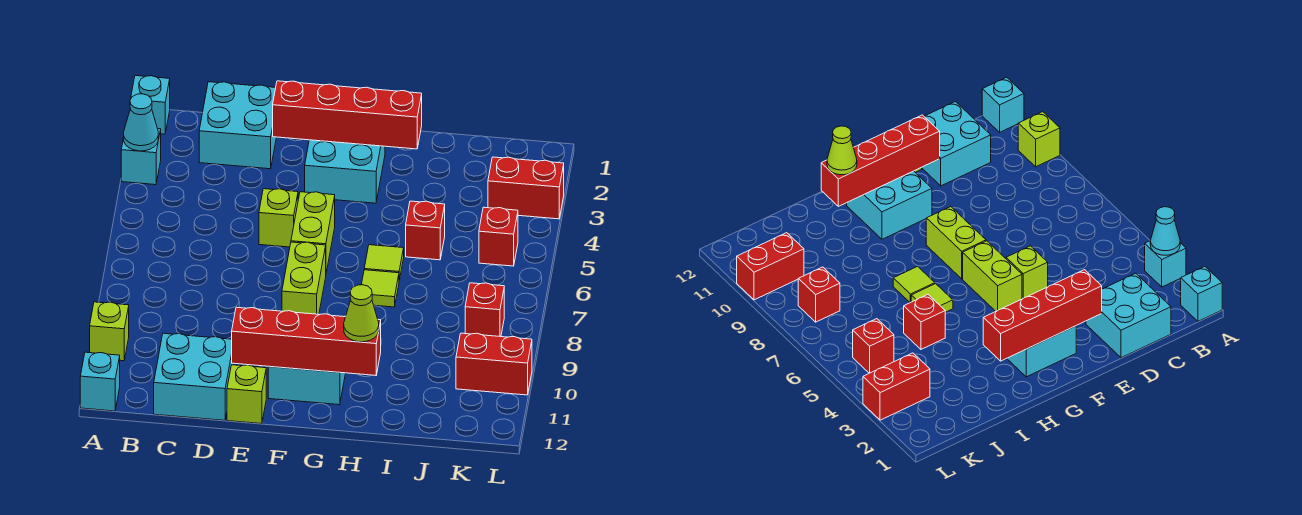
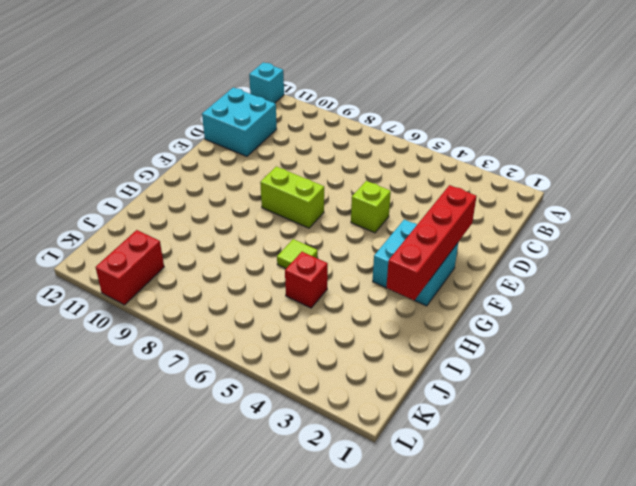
none -> cyan 1x1 brick [131,76,170,134]
none -> cyan 1x1 brick [121,129,161,185]
none -> lime 1x1 brick [90,302,129,361]

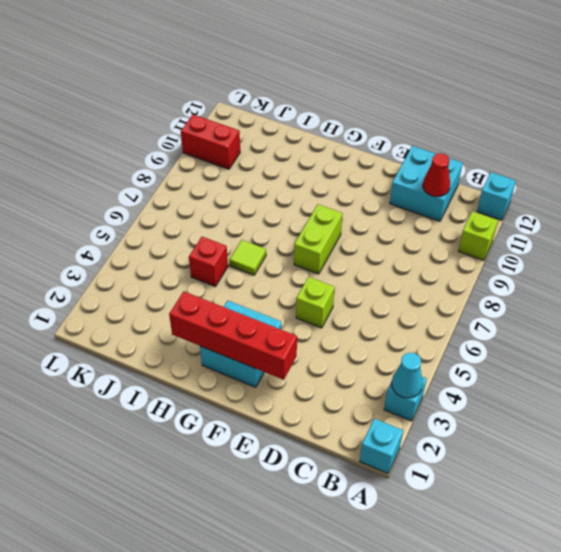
red 1x1 cone [423,153,450,197] -> none
none -> cyan 2x2 brick [199,82,276,169]
none -> lime 1x1 brick [227,365,266,424]
none -> lime 1x2 brick [291,192,335,273]

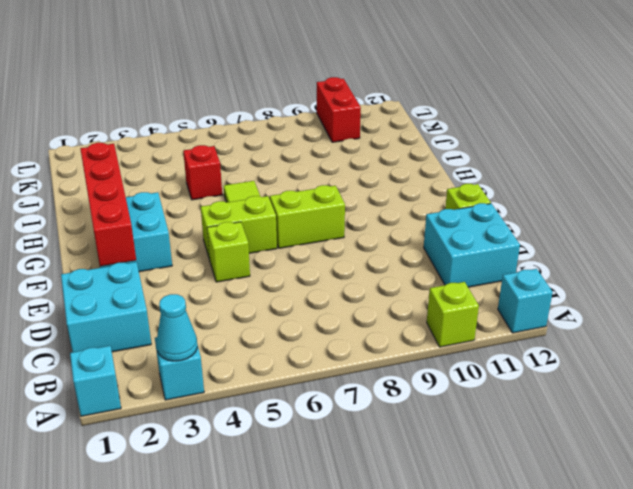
none -> cyan 2x2 brick [268,366,345,405]
none -> lime 1x1 tile [361,270,399,307]
none -> red 1x2 brick [488,157,564,219]

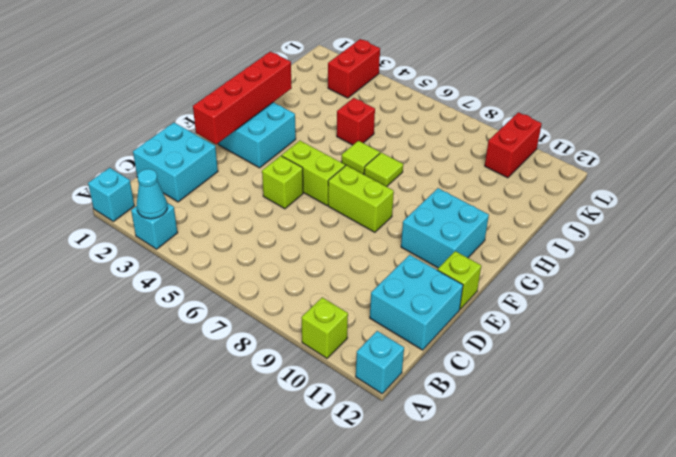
none -> red 1x1 brick [479,207,518,266]
none -> red 1x1 brick [465,283,504,337]
none -> red 1x4 brick [232,307,381,375]

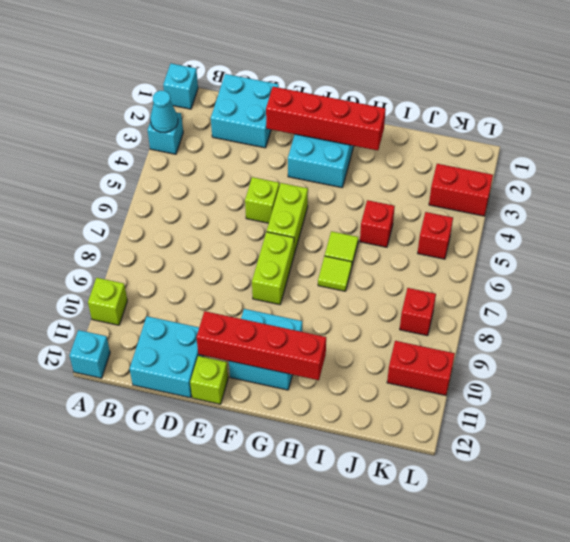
none -> lime 1x1 cone [344,285,379,342]

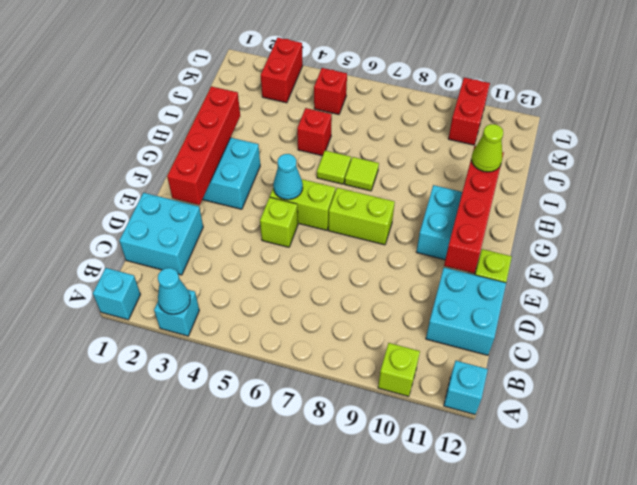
cyan 1x1 cone [273,154,303,200] -> none
none -> red 1x1 brick [465,283,504,337]

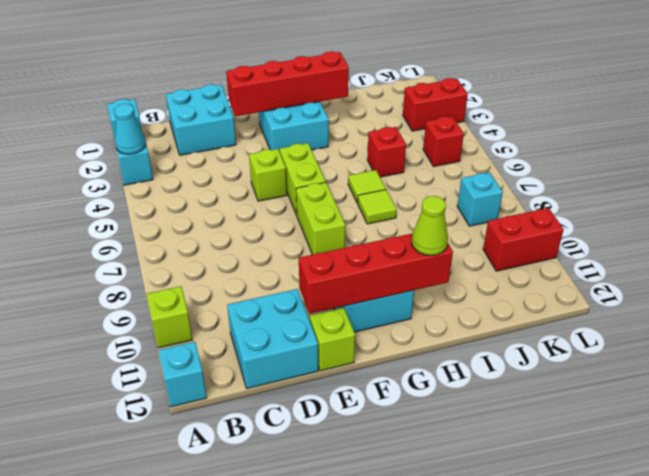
cyan 1x1 brick [457,172,503,226] -> red 1x1 brick [465,283,504,337]

